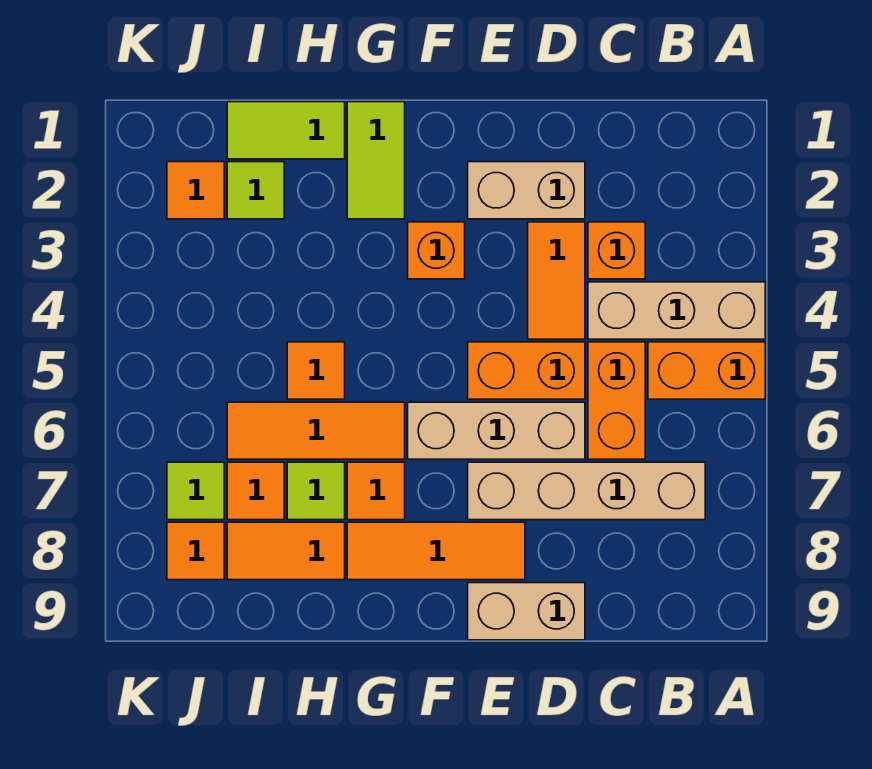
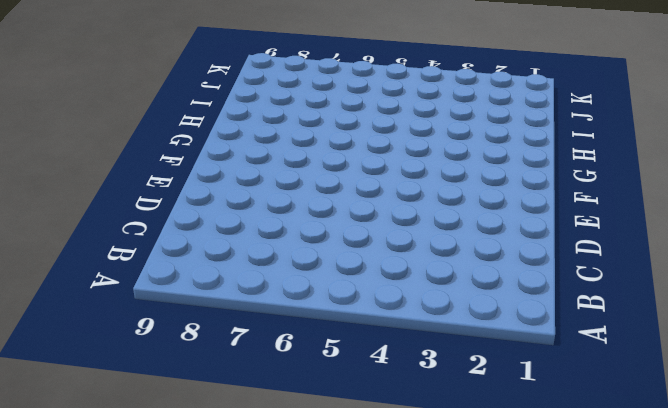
none -> tan 1x3 brick [588,282,765,339]
none -> orange 1x2 brick [648,342,765,399]
none -> tan 1x4 brick [468,462,705,520]

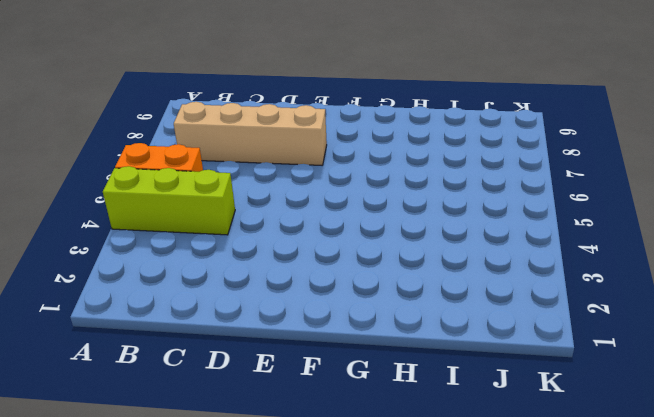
lime 1x3 brick [103,166,235,235] -> tan 1x3 brick [588,282,765,339]
none -> orange 1x1 brick [588,222,645,279]
none -> orange 1x2 brick [588,342,645,459]
none -> tan 1x2 brick [468,162,585,219]

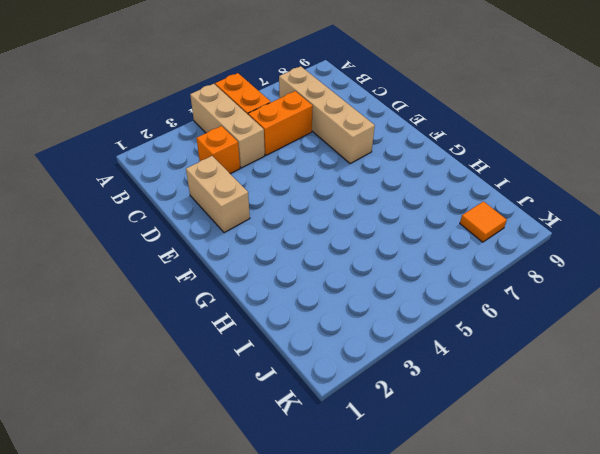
none -> orange 1x2 tile [528,222,585,339]
none -> orange 1x2 brick [468,342,585,399]
none -> tan 1x3 brick [408,402,585,459]

